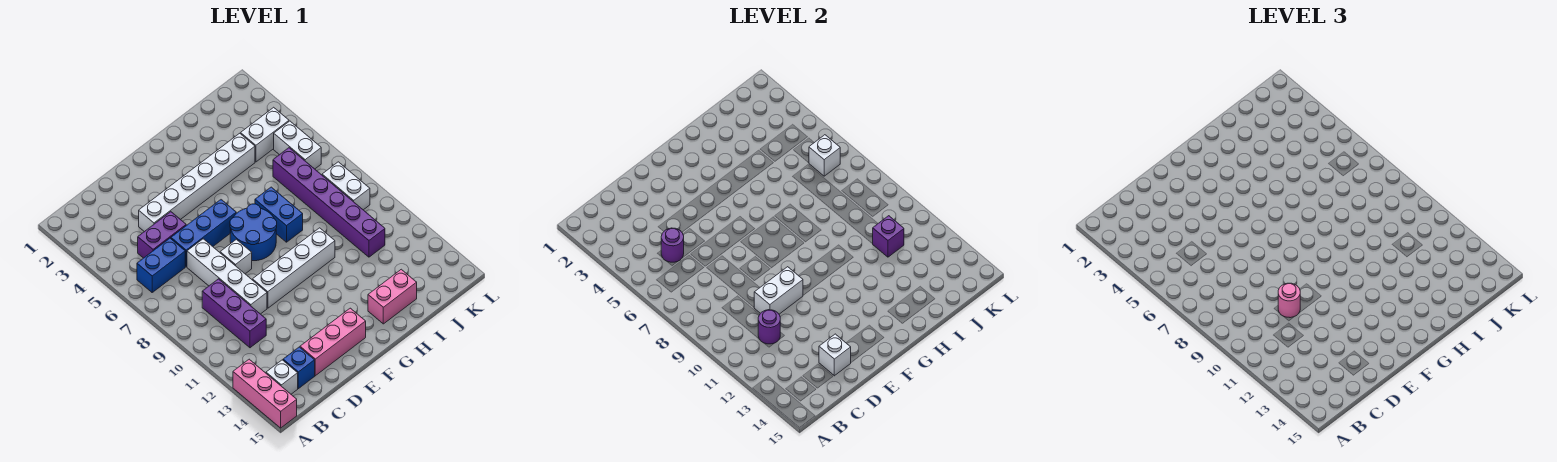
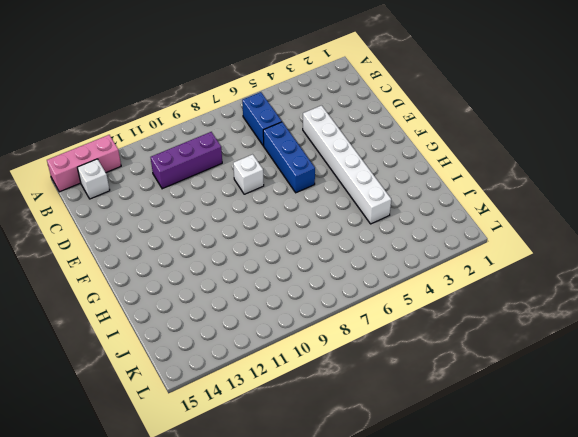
none -> purple 1x2 brick [138,212,186,258]
none -> blue 1x1 brick [283,347,315,389]
none -> white 1x4 brick [187,239,267,314]

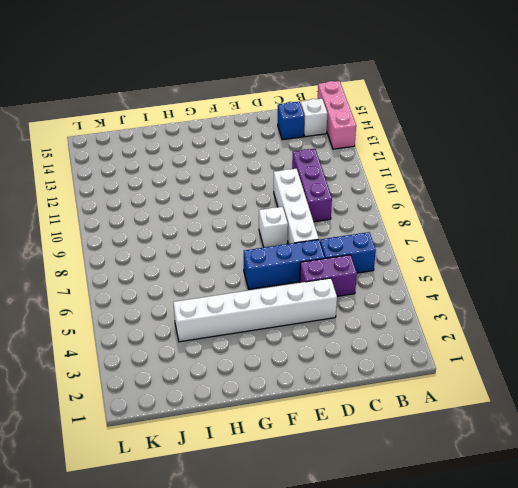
none -> pink 1x3 brick [300,308,366,376]
none -> white 1x4 brick [252,228,335,308]
none -> blue 2x2 round brick [230,204,277,261]

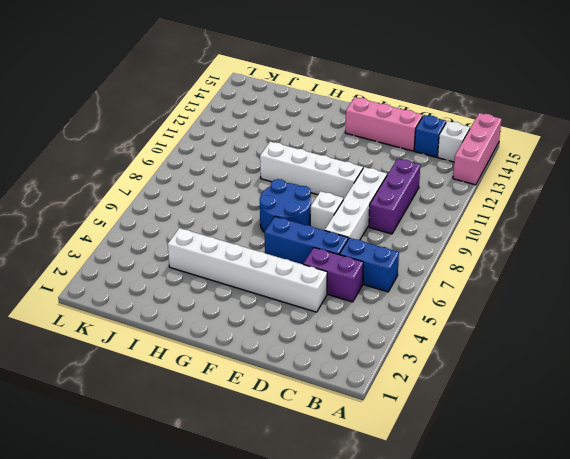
none -> blue 1x2 brick [255,187,303,242]
none -> pink 1x2 brick [368,269,417,324]
none -> white 1x2 brick [241,107,289,162]

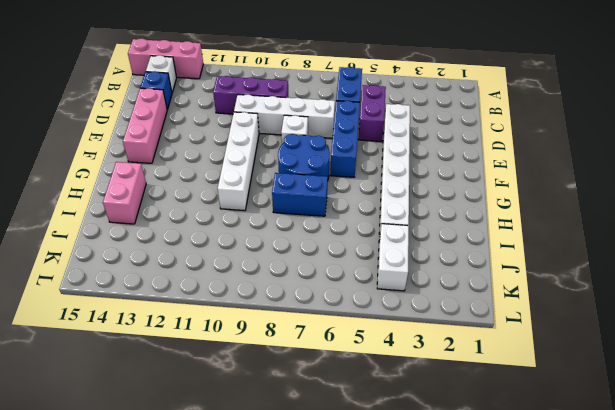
none -> purple 1x6 brick [273,148,385,257]
none -> white 1x2 brick [274,121,321,169]
none -> white 1x2 brick [322,162,370,210]

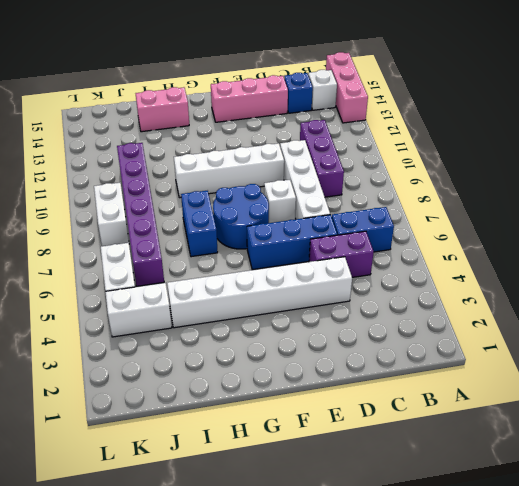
none -> purple 1x1 round brick [661,228,684,262]
none -> purple 1x1 round brick [758,310,780,344]
none -> white 1x2 brick [754,267,803,314]

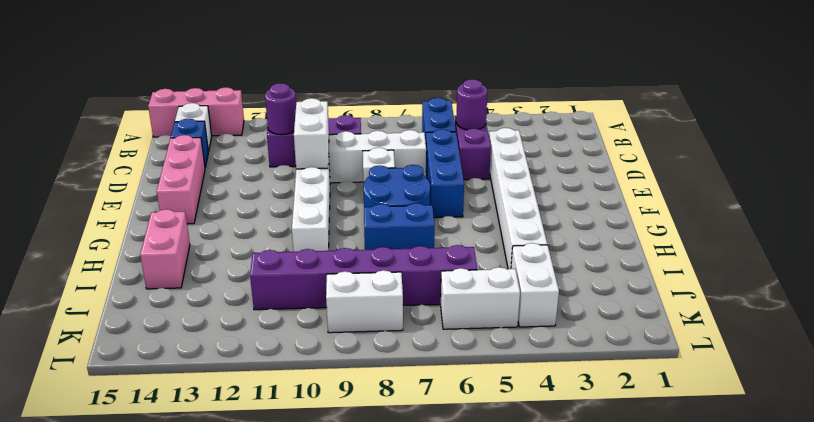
none -> white 1x1 brick [819,334,851,376]
none -> purple 1x1 brick [873,216,904,257]
none -> white 1x1 brick [809,135,840,176]

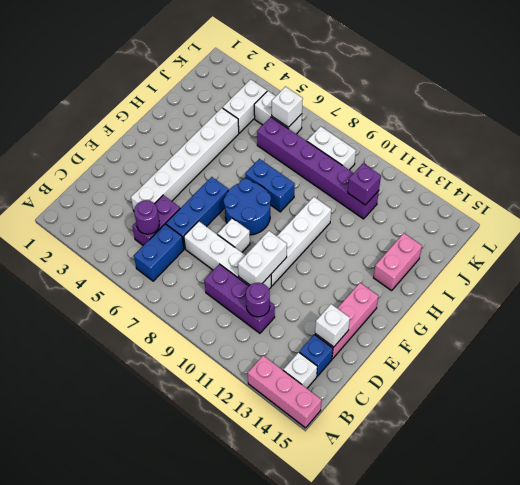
none -> pink 1x1 round brick [1278,283,1300,318]

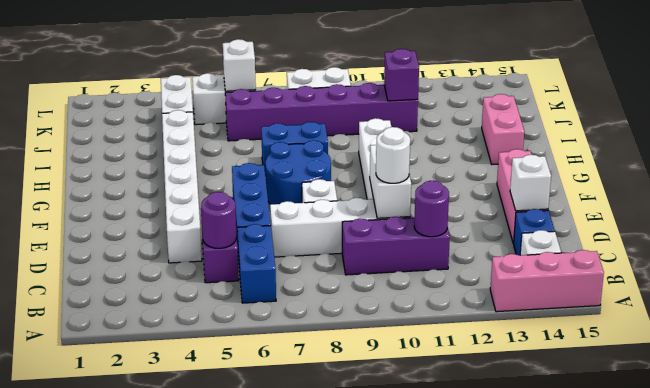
white 1x1 round brick [376,127,410,183] -> pink 1x1 round brick [1278,283,1300,318]

